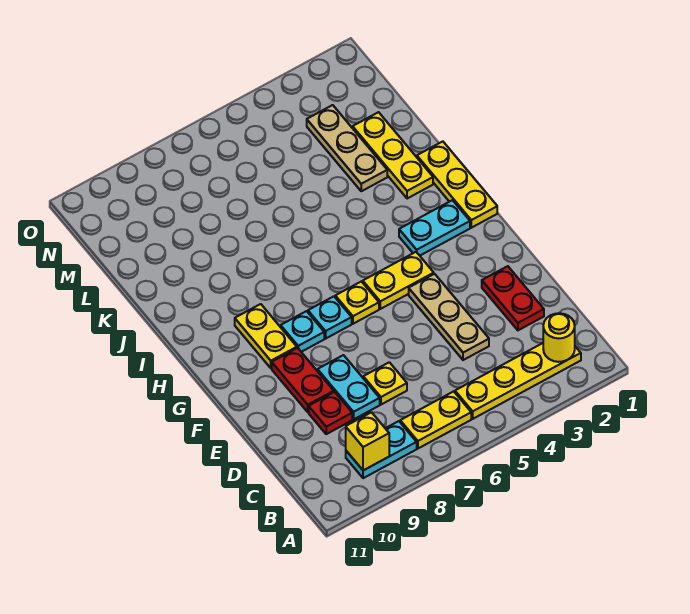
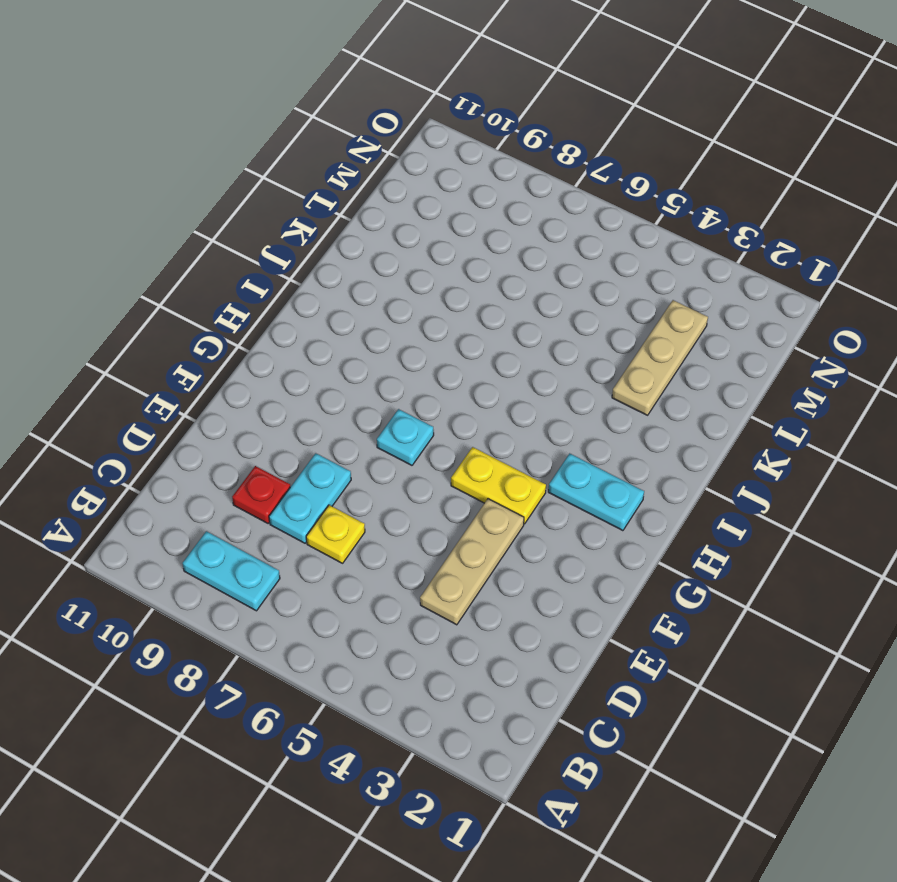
none -> yellow 1x4 plate [455,343,581,419]
none -> yellow 1x2 plate [400,391,471,448]
none -> red 1x2 plate [482,266,544,330]

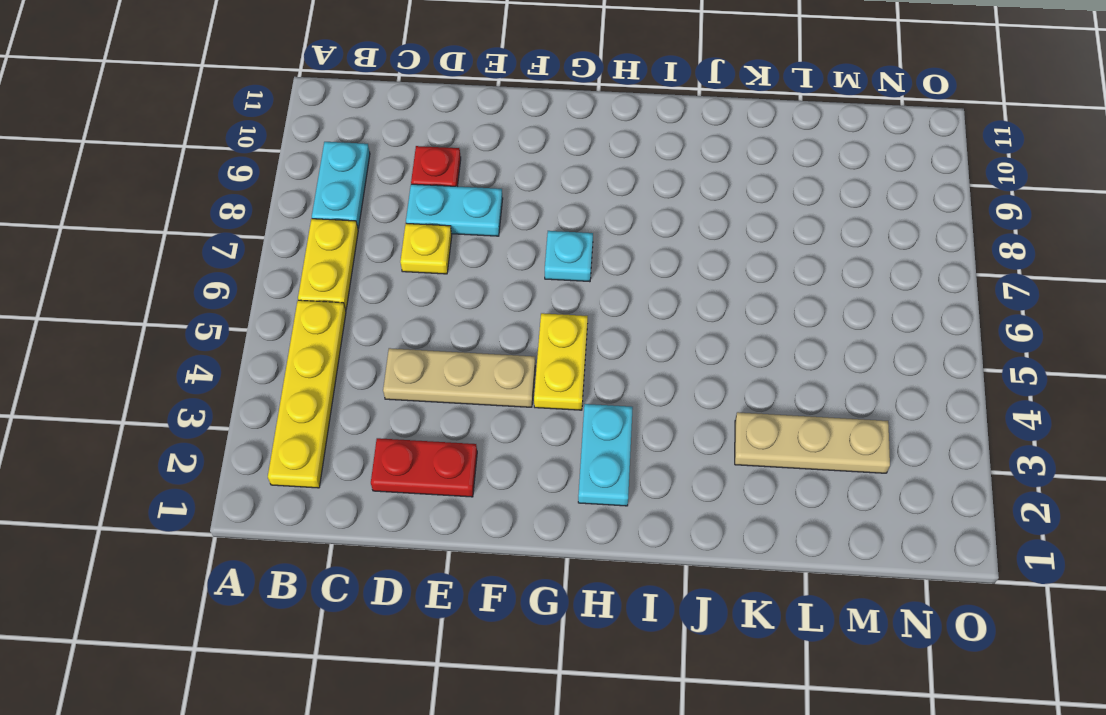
none -> red 1x2 plate [272,348,334,412]
none -> yellow 1x1 plate [335,281,379,324]
none -> cyan 1x1 plate [281,311,324,352]

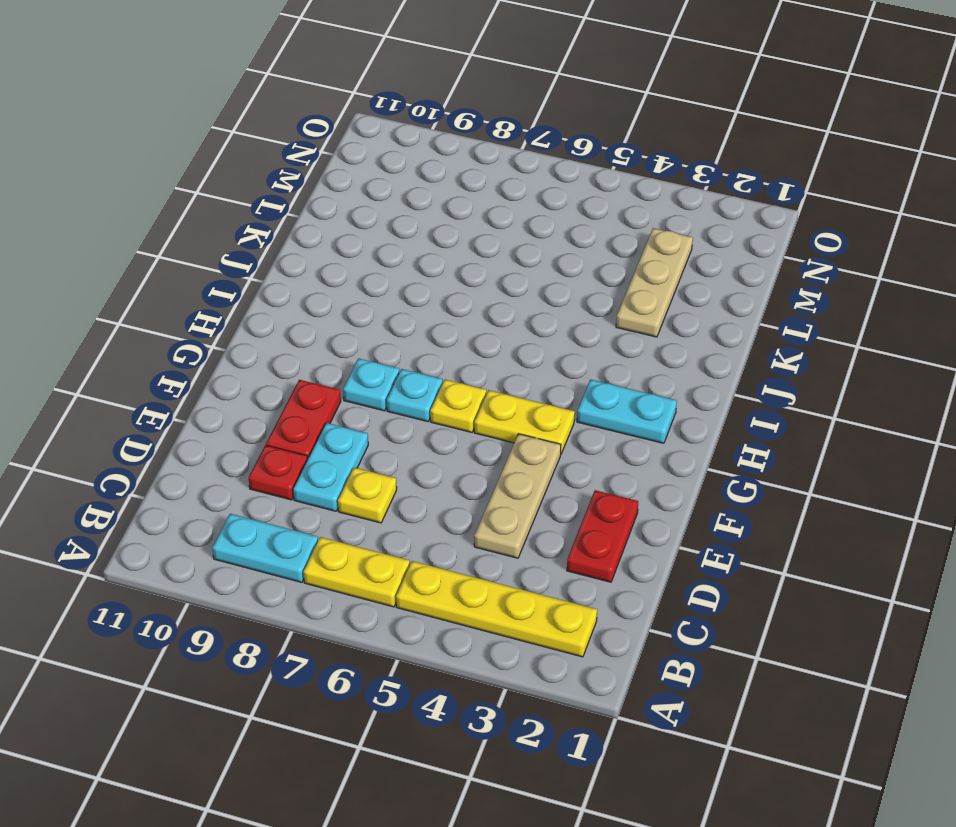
none -> yellow 1x2 plate [235,304,297,368]
none -> yellow 1x3 plate [417,141,497,228]
none -> yellow 1x3 plate [353,112,433,199]

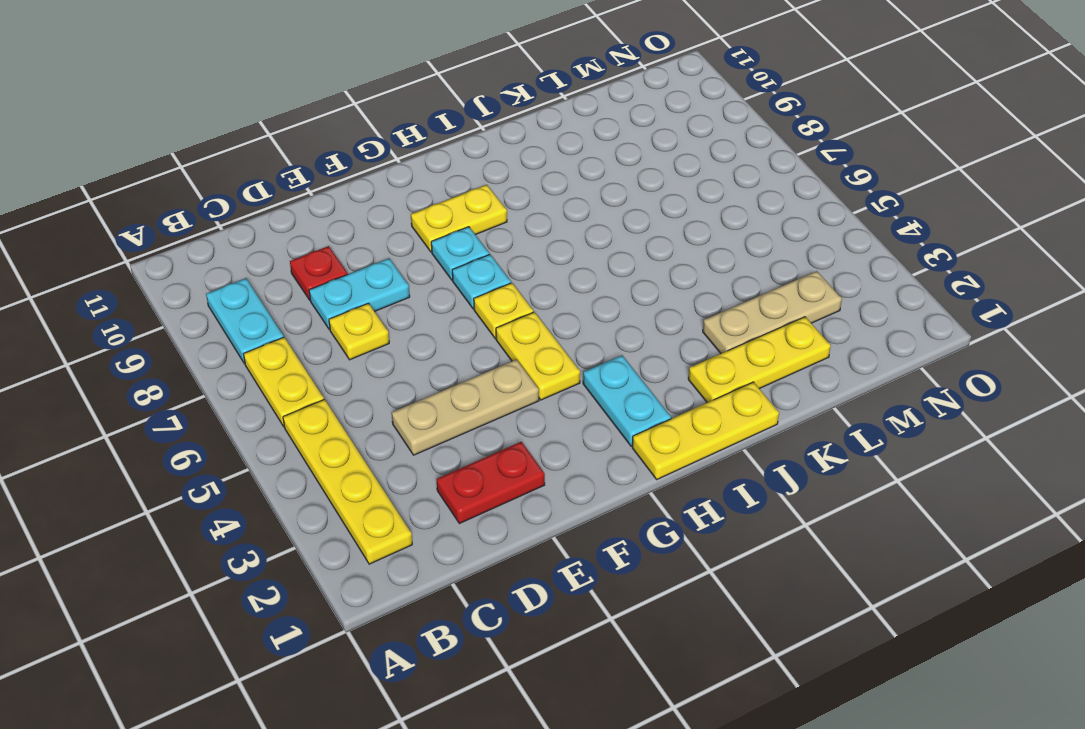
none -> red 1x2 plate [272,348,334,412]
none -> yellow 1x1 round brick [543,313,575,362]
none -> yellow 1x1 brick [346,412,389,470]

